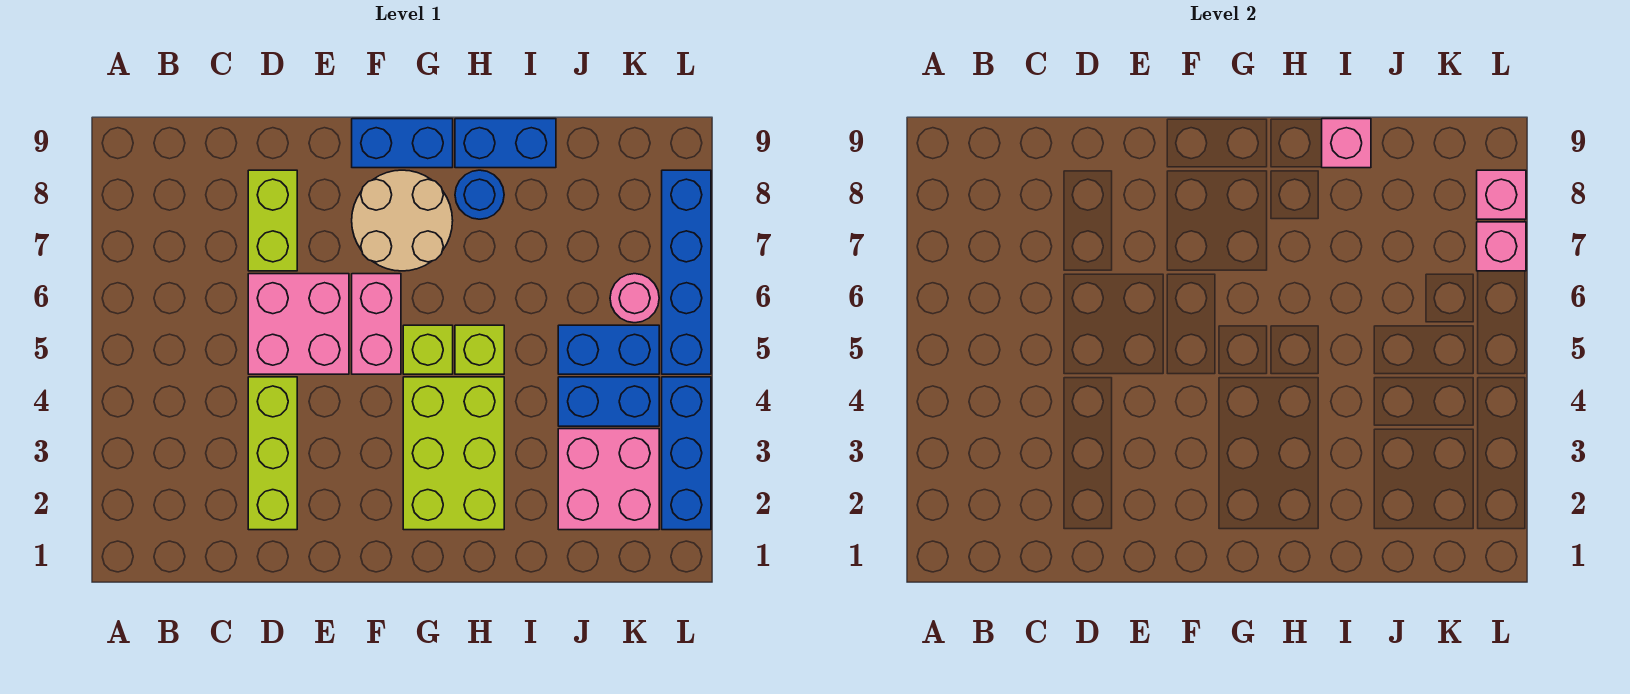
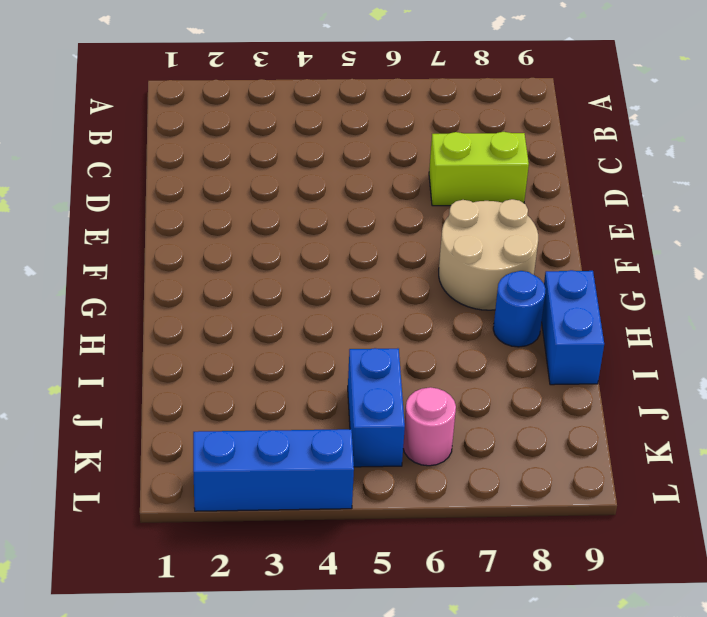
none -> lime 1x3 brick [248,377,297,530]
none -> pink 2x2 brick [248,274,349,374]
none -> pink 1x2 brick [352,274,401,374]

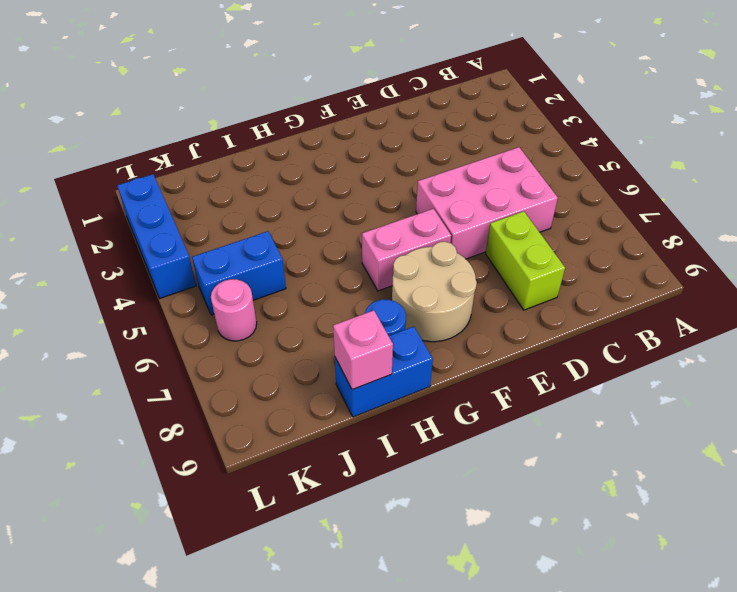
pink 2x3 brick [416,147,558,259] -> pink 2x2 brick [248,274,349,374]
pink 1x2 brick [362,209,451,291] -> pink 1x2 brick turned to [352,274,401,374]
none -> lime 1x3 brick [248,377,297,530]
none -> blue 1x2 brick [352,119,453,168]
none -> lime 2x3 brick [403,377,504,530]

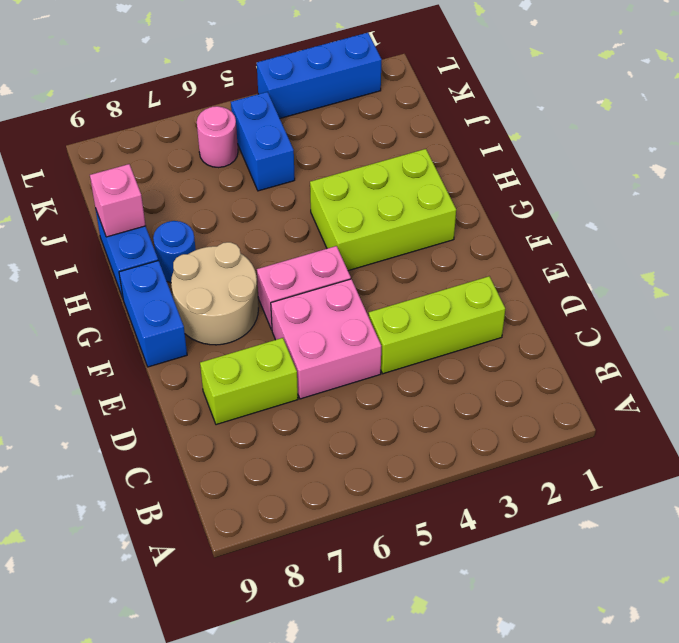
none -> lime 1x1 brick [403,325,453,374]
none -> lime 1x1 brick [455,325,504,374]
none -> pink 2x2 brick [558,429,659,530]

